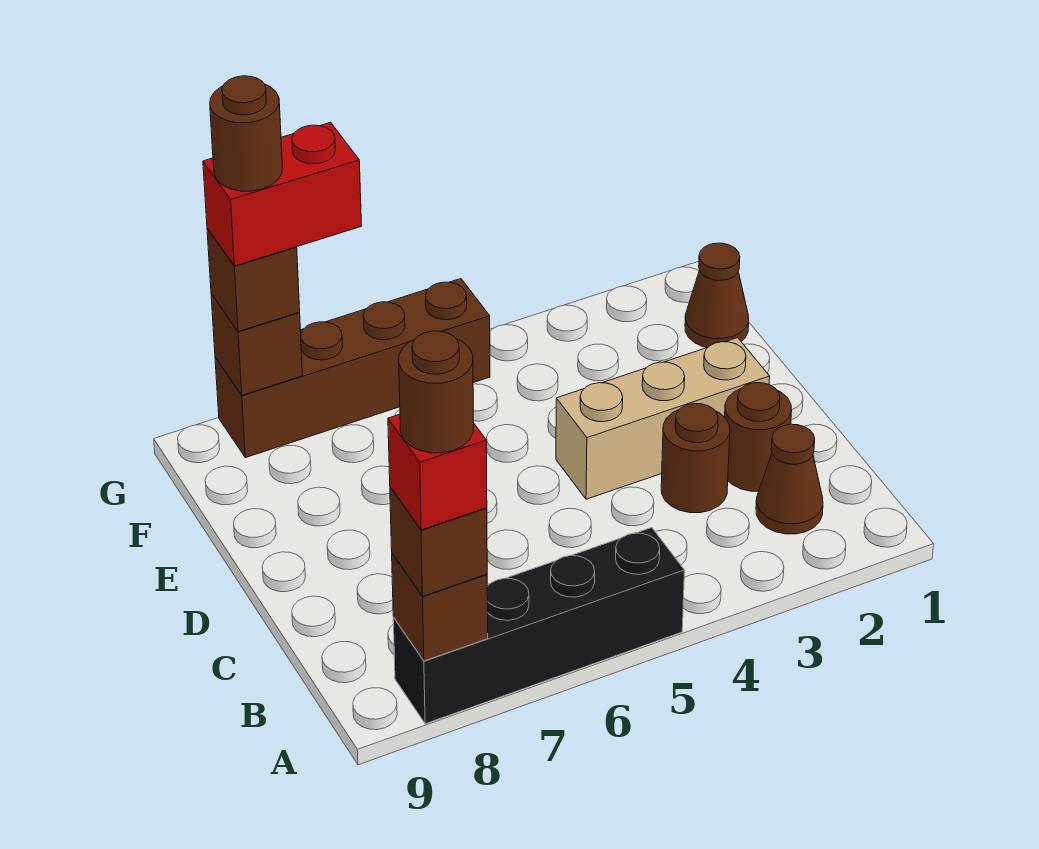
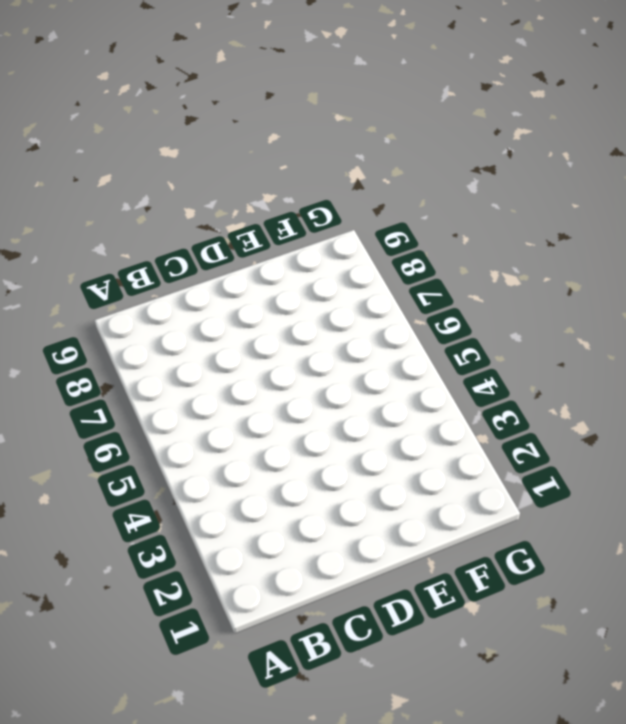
none -> black 1x4 brick [393,528,685,724]
none -> brown 1x1 cone [756,424,823,534]
none -> brown 1x1 round brick [725,383,792,491]

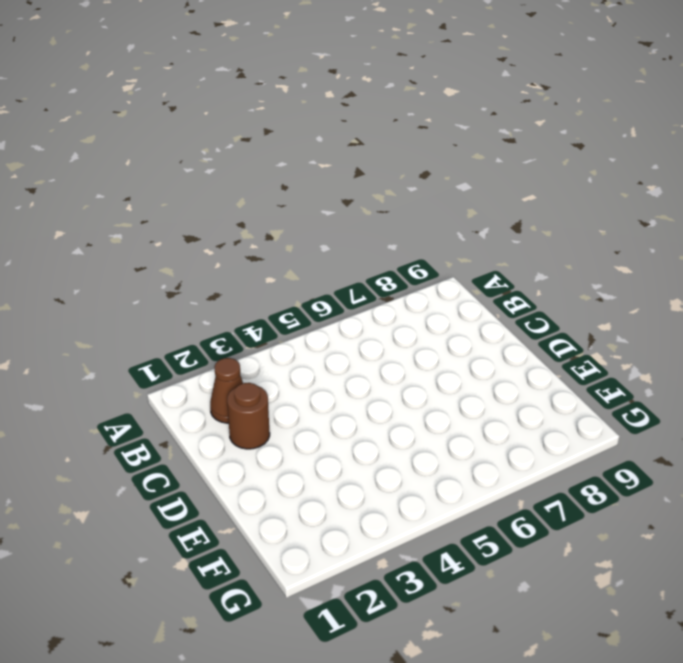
none -> black 1x4 brick [393,528,685,724]
none -> brown 1x1 round brick [661,404,730,513]
none -> tan 1x3 brick [556,338,770,499]

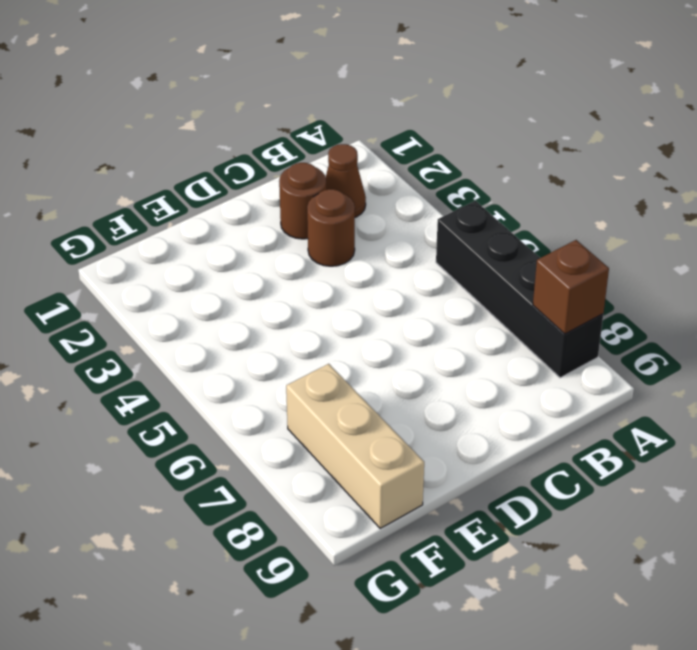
tan 1x3 brick [286,364,424,529] -> tan 1x3 brick moved to [556,338,770,499]
none -> brown 1x1 cone [685,243,749,348]
none -> brown 1x4 brick [215,279,490,458]
none -> brown 1x1 brick [211,294,302,395]

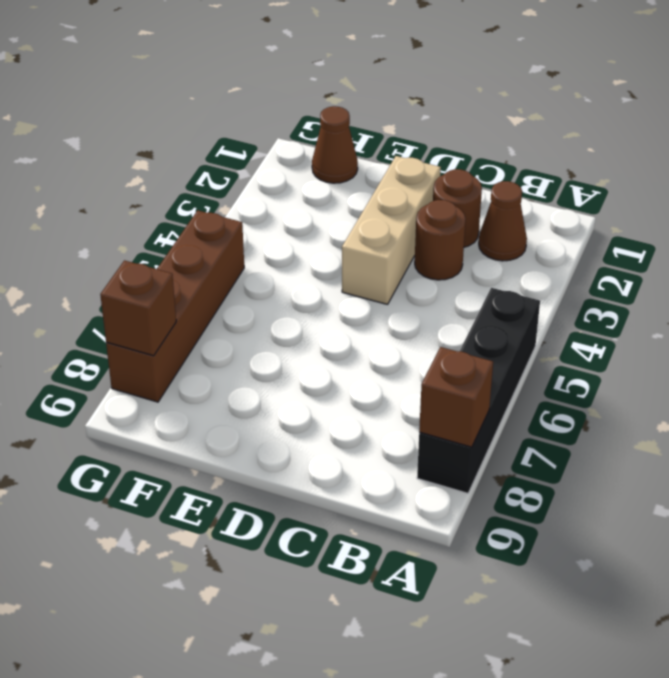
none -> brown 1x1 brick [390,487,487,596]
none -> brown 1x1 brick [207,228,300,332]
none -> red 1x1 brick [388,414,487,530]

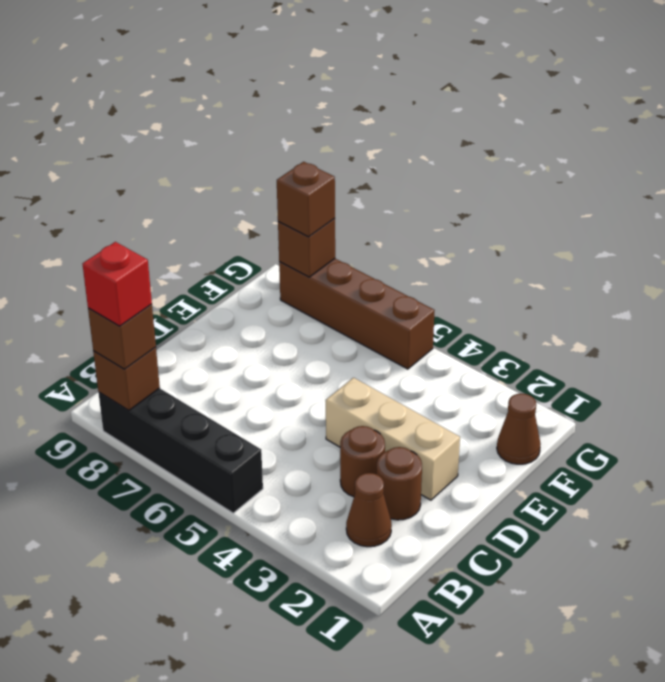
none -> red 1x2 brick [203,123,362,266]
none -> brown 1x1 round brick [399,331,474,453]
none -> brown 1x1 round brick [210,76,282,191]

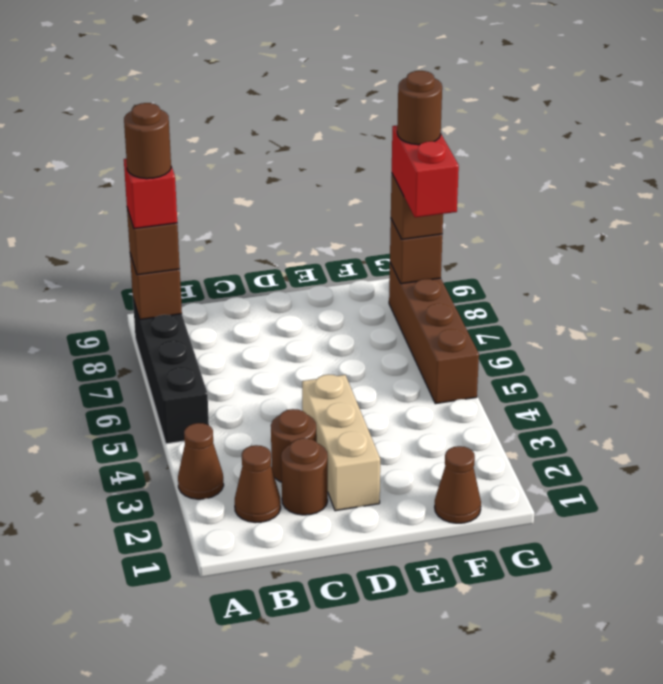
brown 1x1 cone [178,423,224,499] -> none

